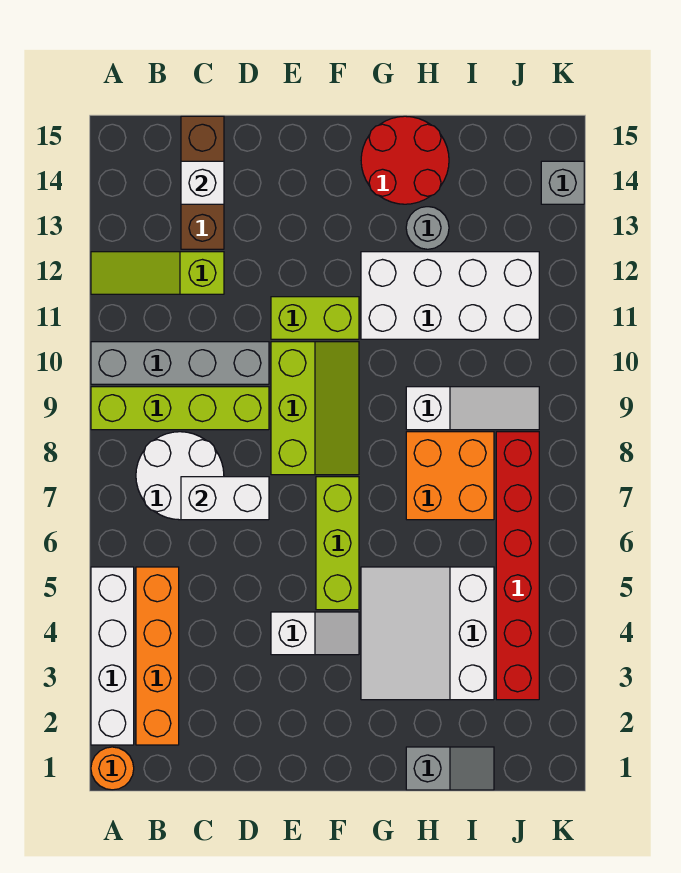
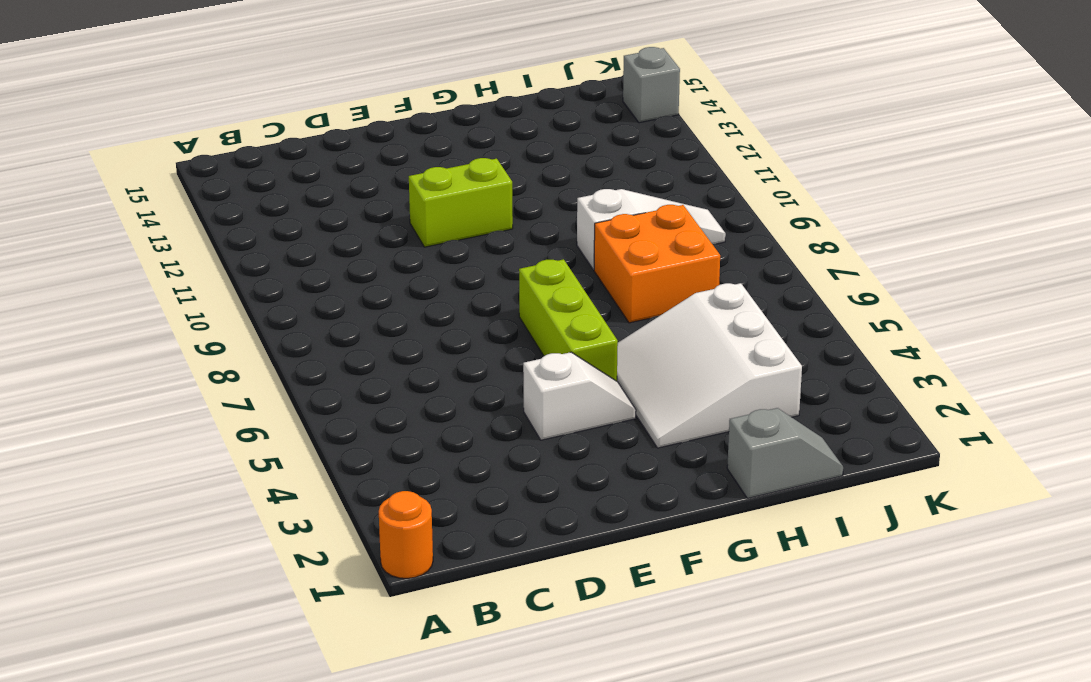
none -> white 1x4 brick [91,567,134,745]
none -> lime 1x4 brick [91,387,269,430]
none -> grey 1x4 brick [91,342,269,384]

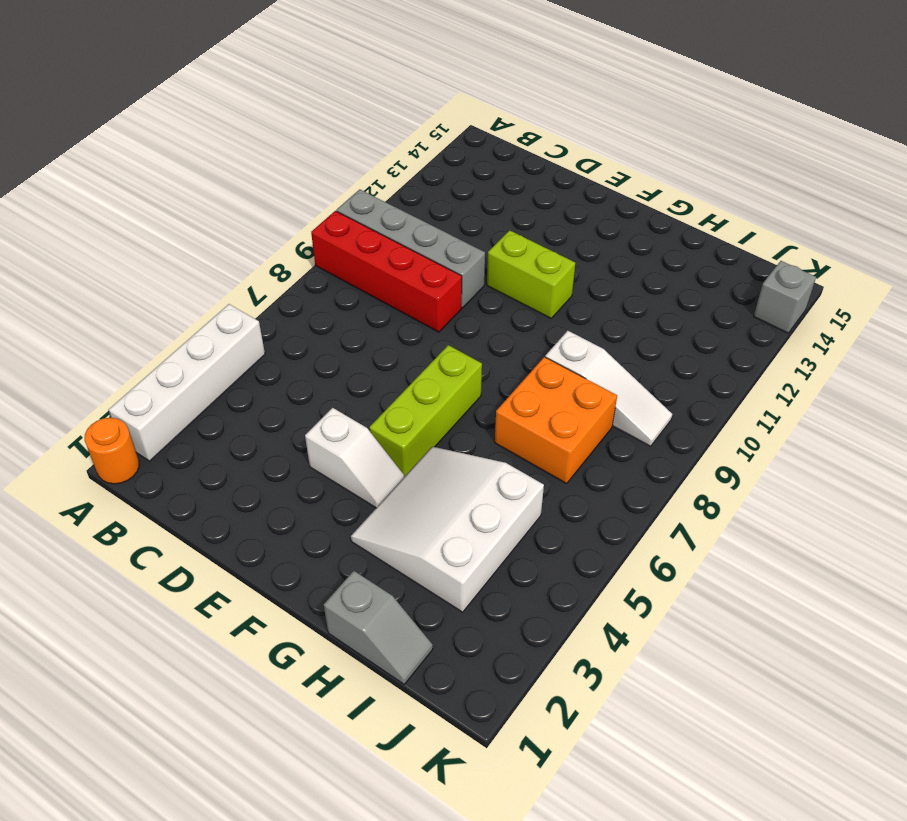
red 1x4 brick [311,211,462,332] -> lime 1x4 brick [91,387,269,430]
none -> lime 1x3 slope [91,252,224,294]
none -> orange 1x4 brick [136,567,179,745]
none -> white 2x2 round brick [136,432,224,520]

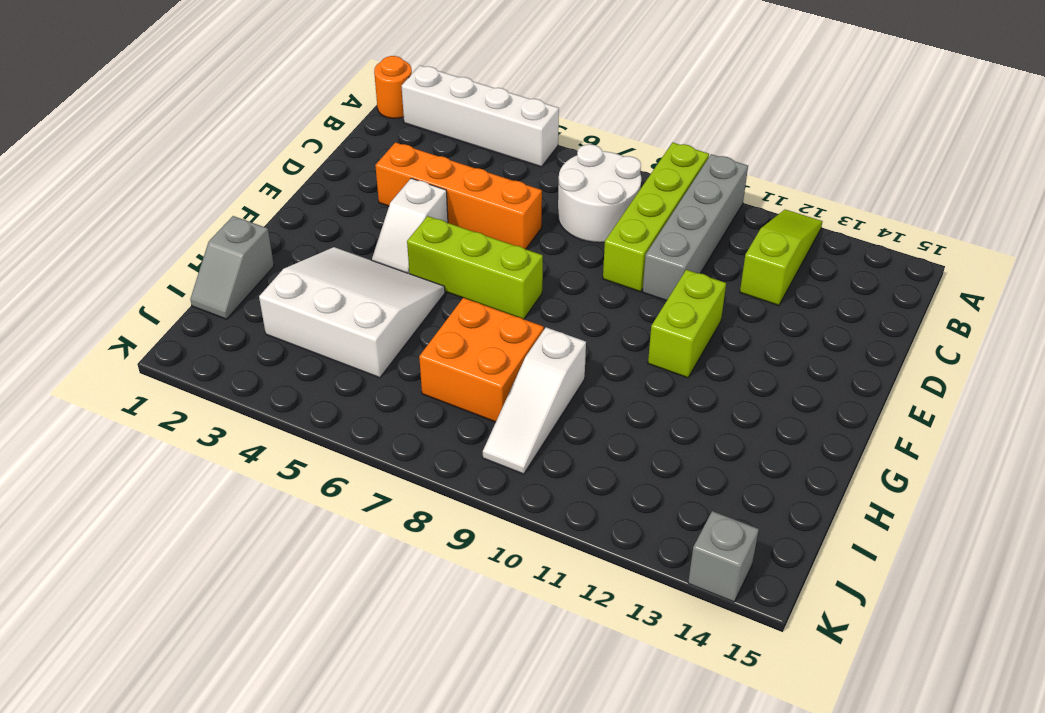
orange 1x4 brick [375,142,542,249] -> orange 1x4 brick moved to [136,567,179,745]
none -> brown 1x3 brick [181,116,224,249]
none -> lime 2x3 slope [271,342,359,475]
none -> white 2x4 brick [361,252,539,339]

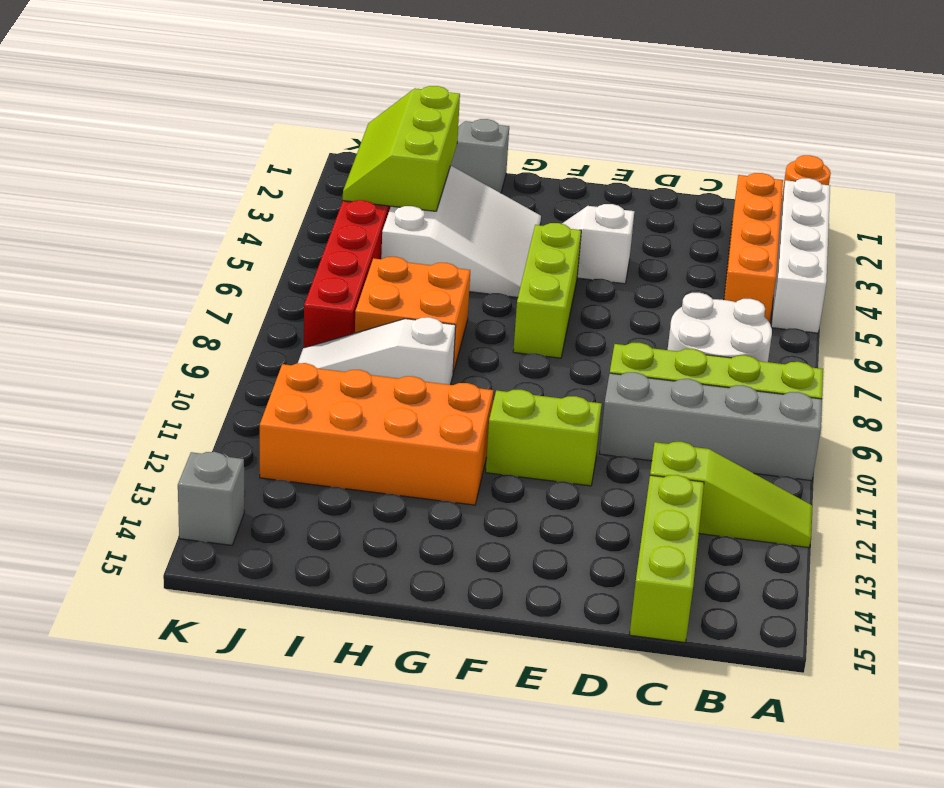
lime 1x3 brick [630,475,704,642] -> brown 1x3 brick [181,116,224,249]
orange 2x4 brick [260,363,493,505] -> white 2x4 brick [361,252,539,339]
lime 2x3 slope [343,86,460,211] -> lime 2x3 slope moved to [271,342,359,475]
none -> red 2x2 round brick [361,116,449,204]
none -> grey 1x1 round brick [406,207,449,249]
none -> white 1x2 brick [181,477,269,520]

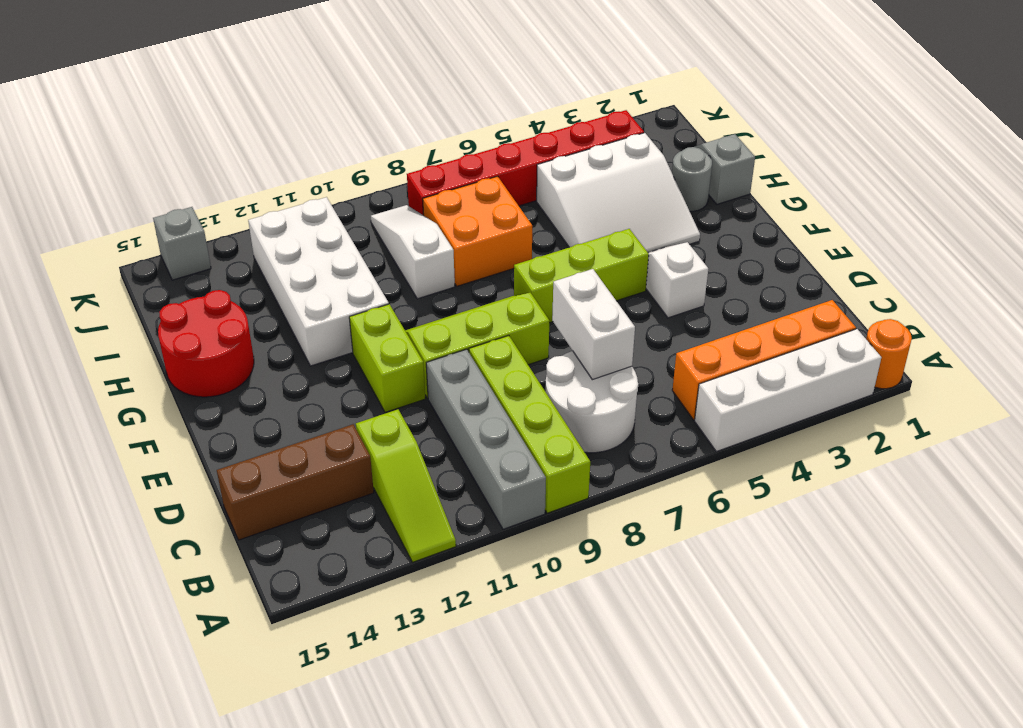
grey 1x1 round brick [672,147,712,212] -> grey 1x1 round brick moved to [406,207,449,249]
none -> white 1x1 brick [181,161,224,204]

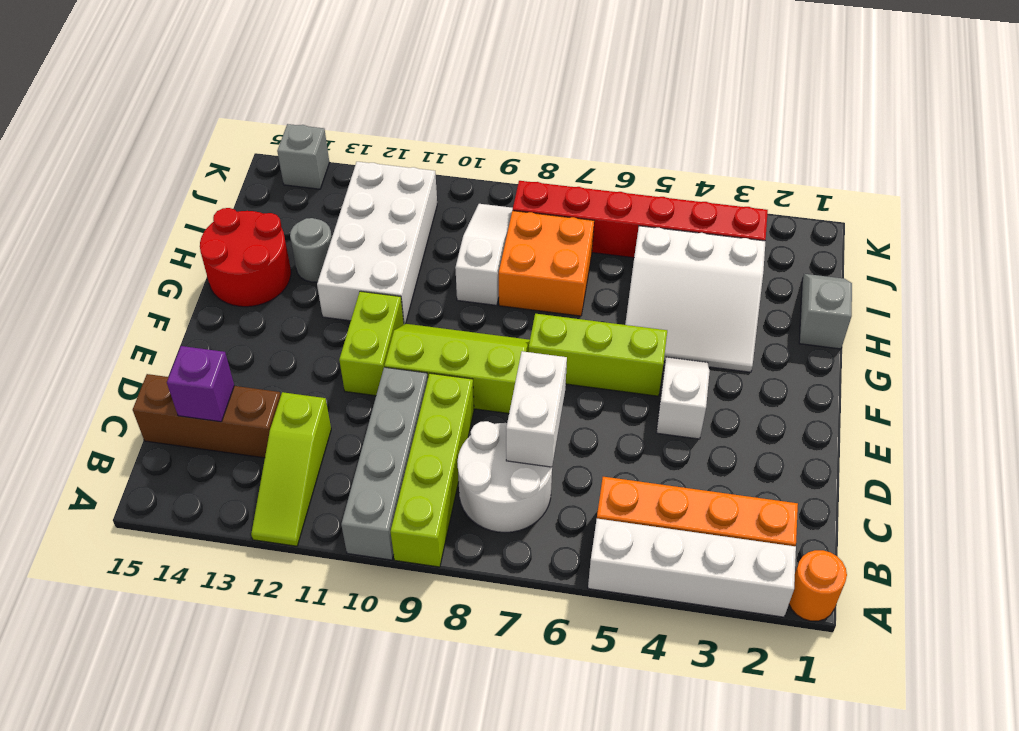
purple 1x1 brick [167,346,234,422] -> white 1x1 brick [181,161,224,204]

